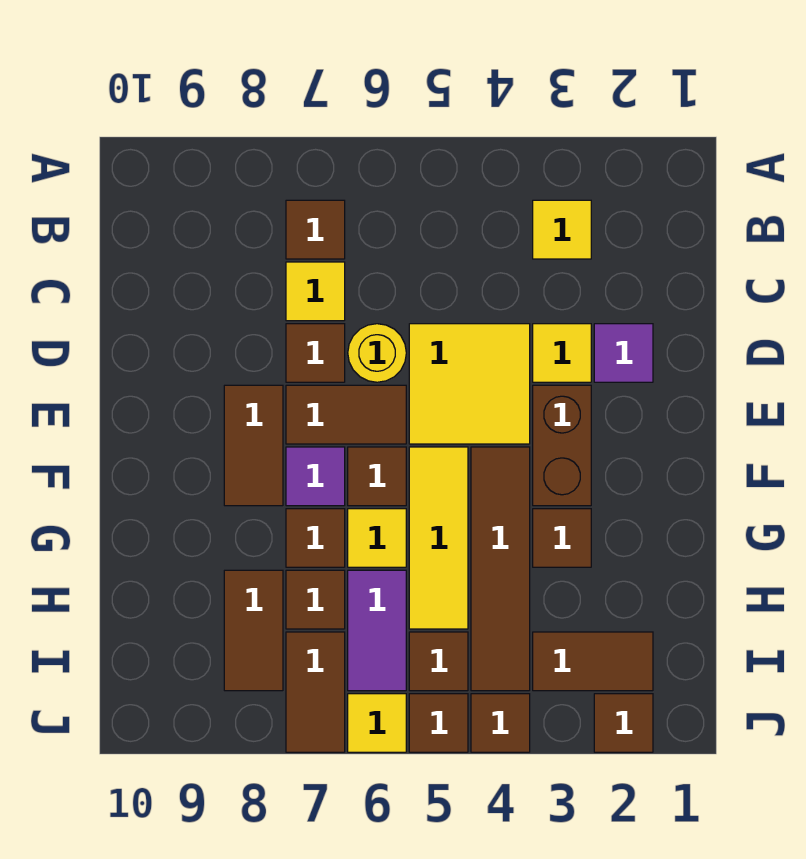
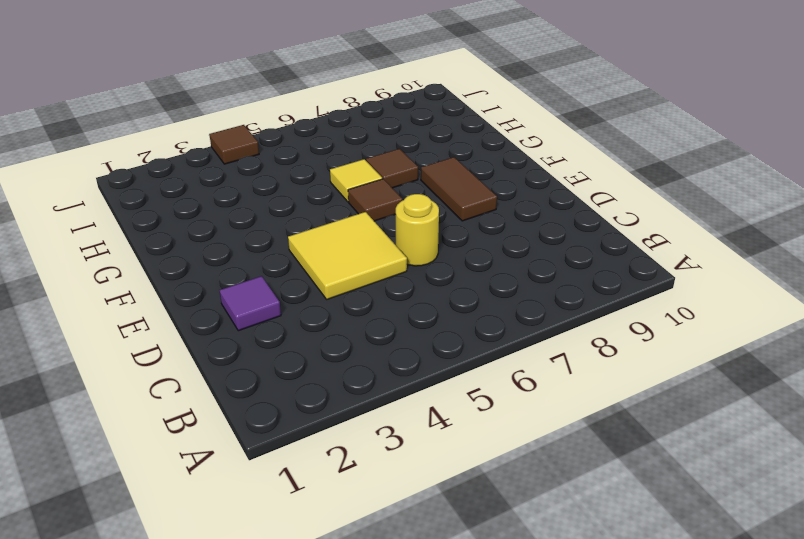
none -> yellow 1x1 tile [533,200,591,259]
none -> brown 1x1 tile [286,200,345,259]
none -> yellow 1x1 tile [286,262,345,321]

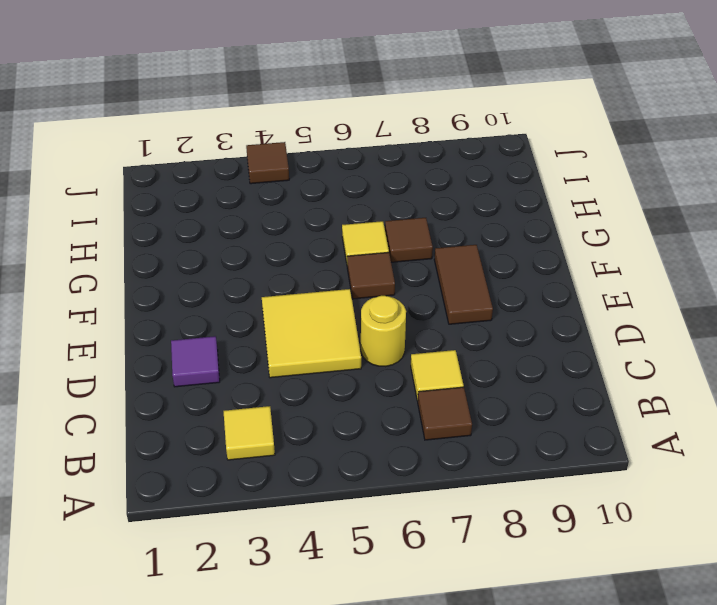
none -> yellow 1x1 tile [533,324,591,382]
none -> brown 1x1 tile [286,324,345,382]
none -> brown 1x2 brick [533,385,591,506]

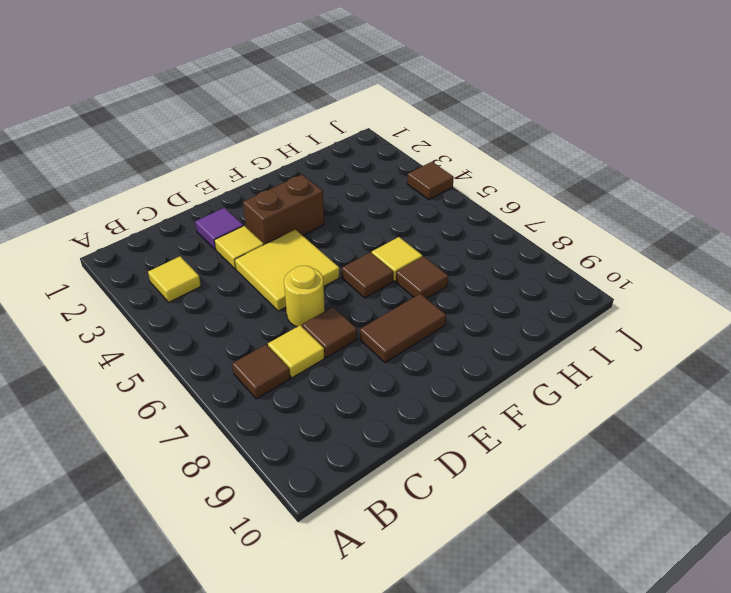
none -> brown 1x2 tile [286,385,406,444]
none -> brown 1x4 tile [471,447,530,691]
none -> yellow 1x3 tile [409,447,468,629]

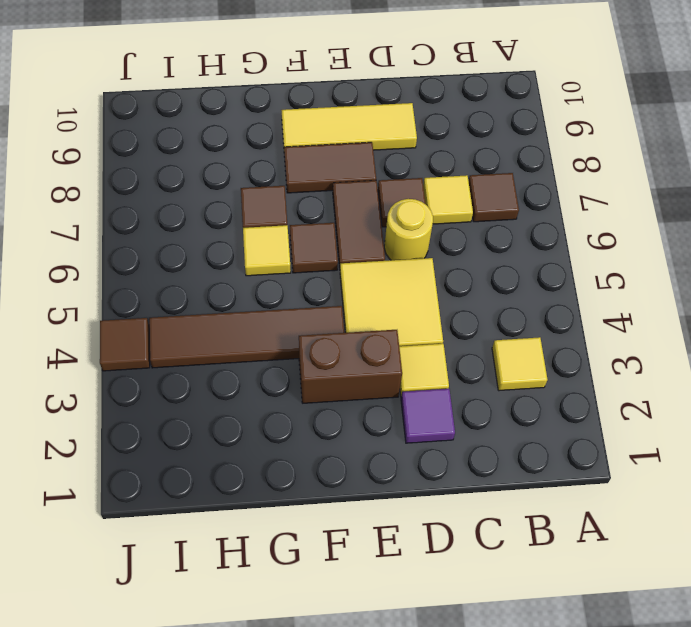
yellow 1x3 tile [281,103,417,150] -> yellow 1x3 tile moved to [409,447,468,629]
none -> purple 1x1 tile [286,447,345,506]
none -> brown 1x1 tile [533,509,591,567]
none -> purple 1x2 tile [348,570,406,691]

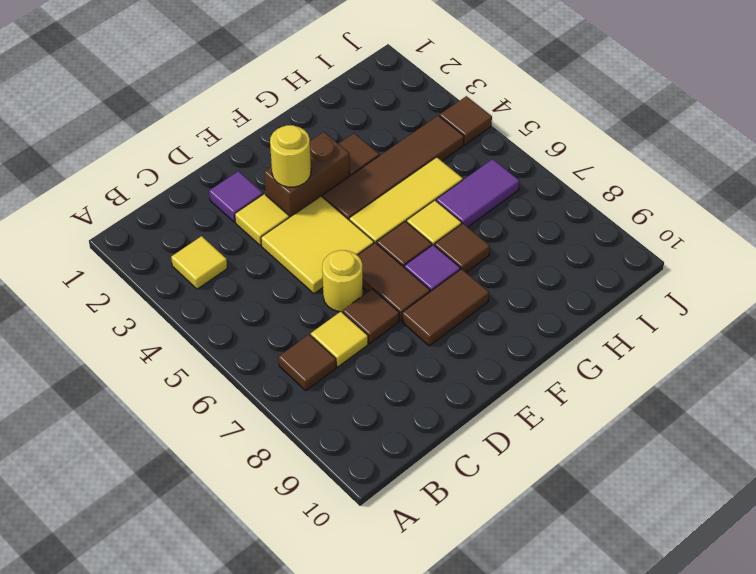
yellow 1x1 round brick [270,125,311,187] -> none
none -> brown 1x1 tile [286,570,345,629]
none -> brown 1x2 tile [224,570,283,691]
none -> brown 1x2 tile [533,632,653,691]

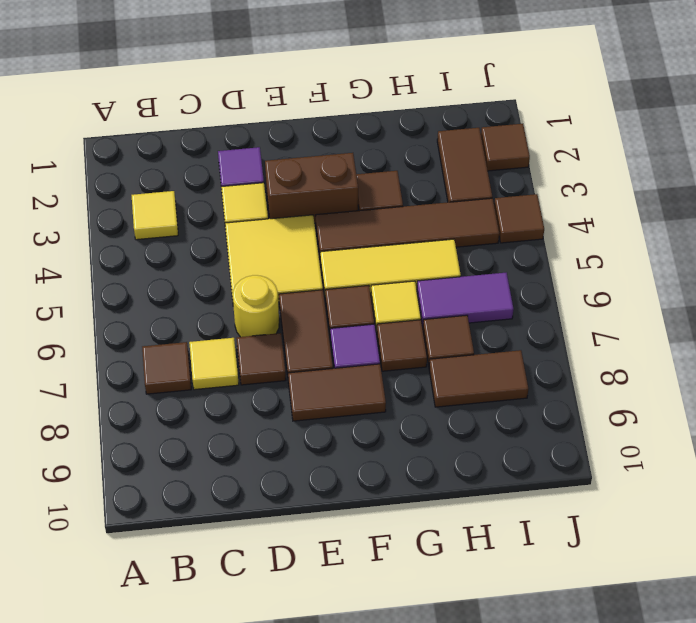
none -> brown 1x1 tile [409,632,468,691]
none -> brown 1x2 tile [286,632,345,752]
none -> brown 1x1 tile [409,694,468,752]

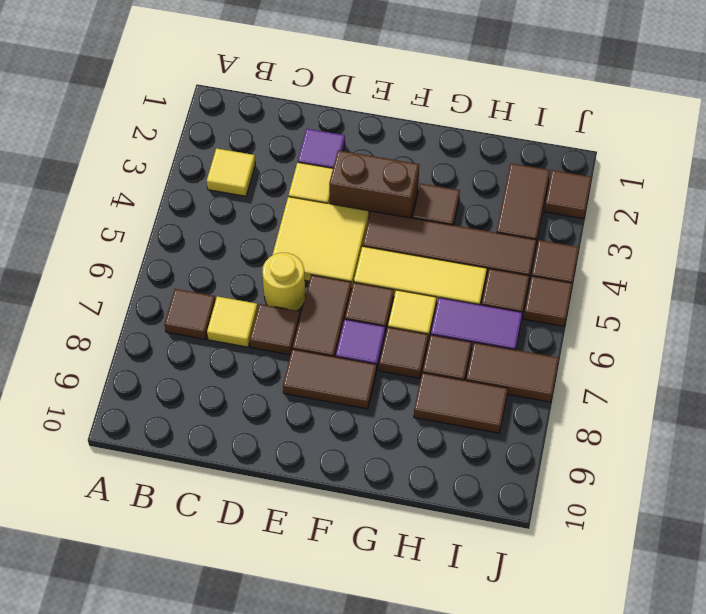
none -> yellow 1x1 tile [348,694,406,752]

